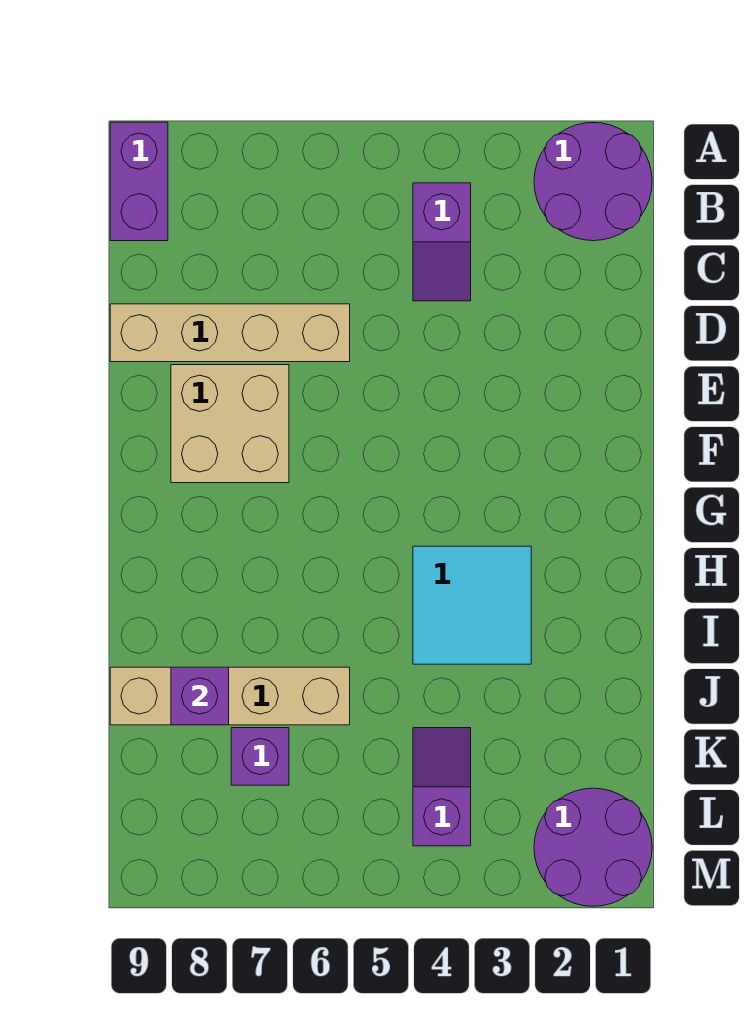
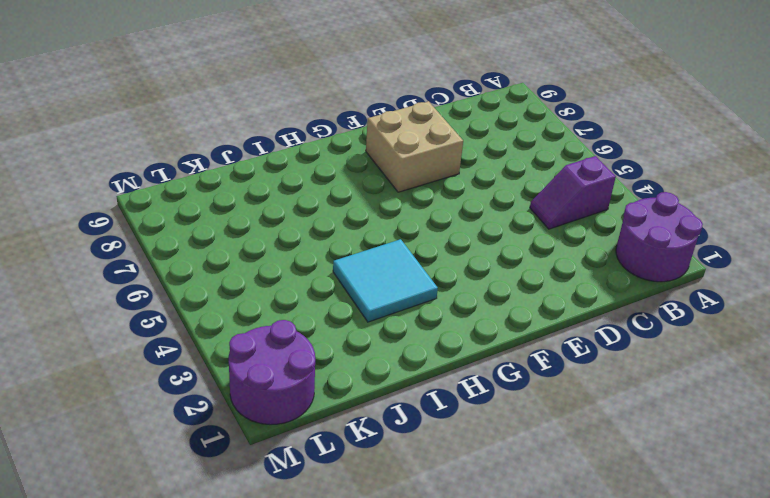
none -> purple 1x2 brick [110,122,168,241]
none -> tan 1x4 brick [110,304,350,362]

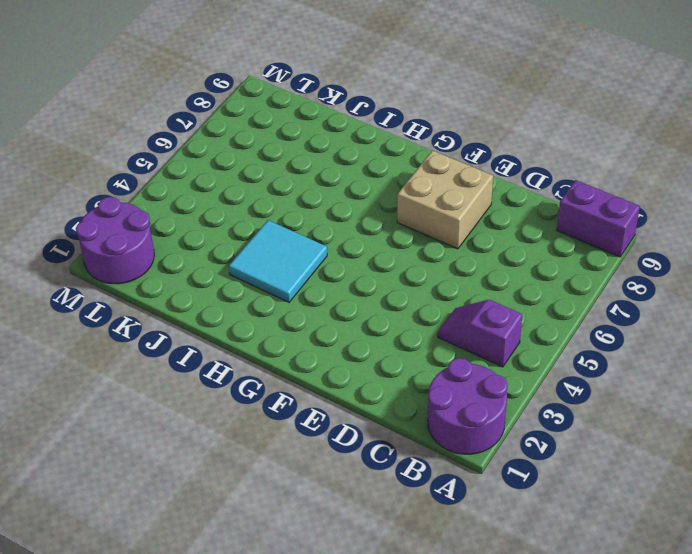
none -> tan 1x4 brick [110,304,350,362]
none -> tan 1x4 brick [110,667,350,725]

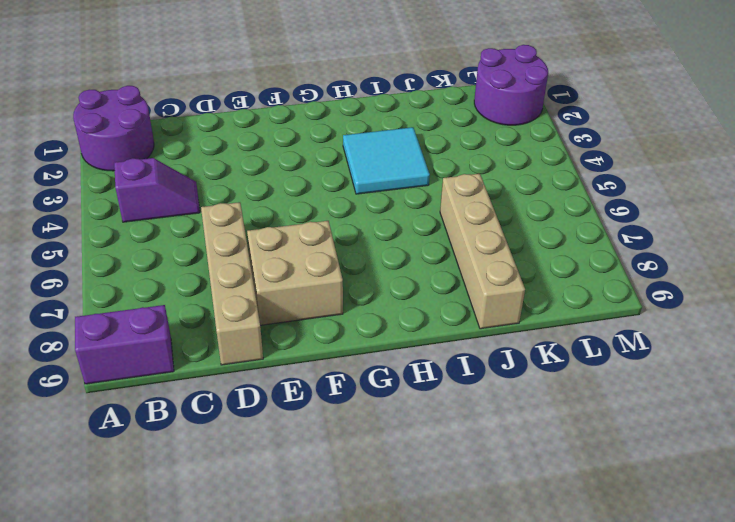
none -> purple 1x2 slope [413,728,471,846]
none -> purple 1x1 brick [231,728,289,785]

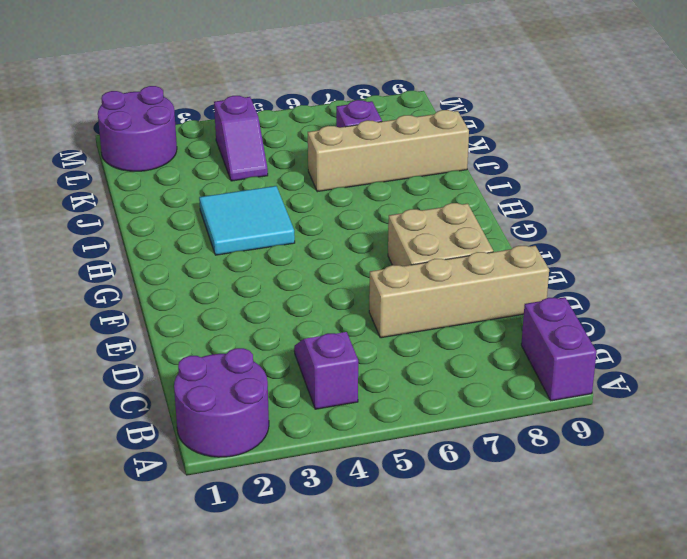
none -> purple 1x1 brick [171,667,229,725]

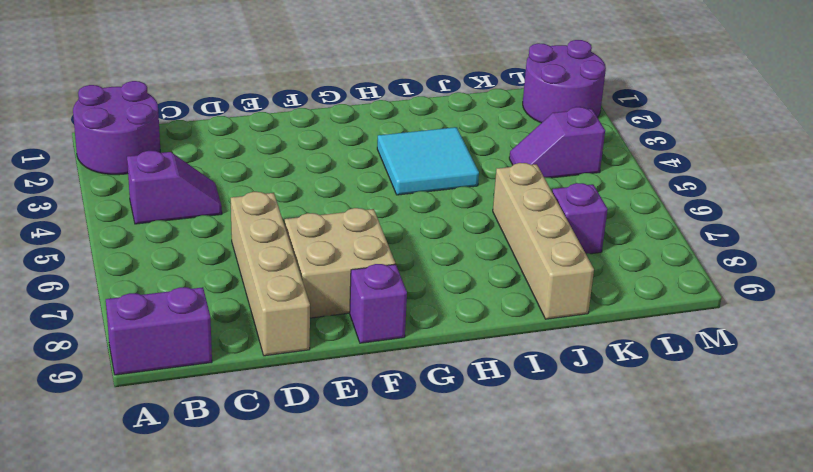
purple 1x1 brick [350,264,407,343] -> purple 1x1 brick moved to [171,667,229,725]

